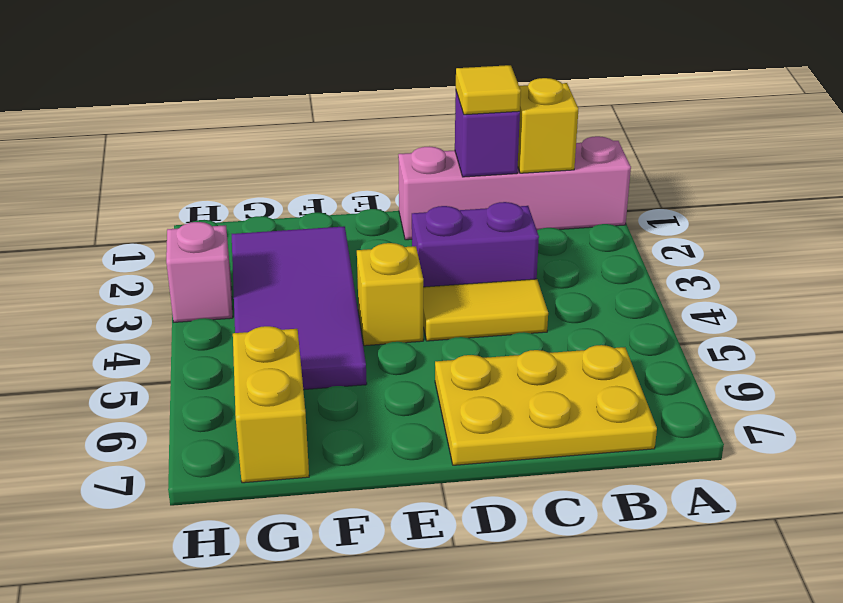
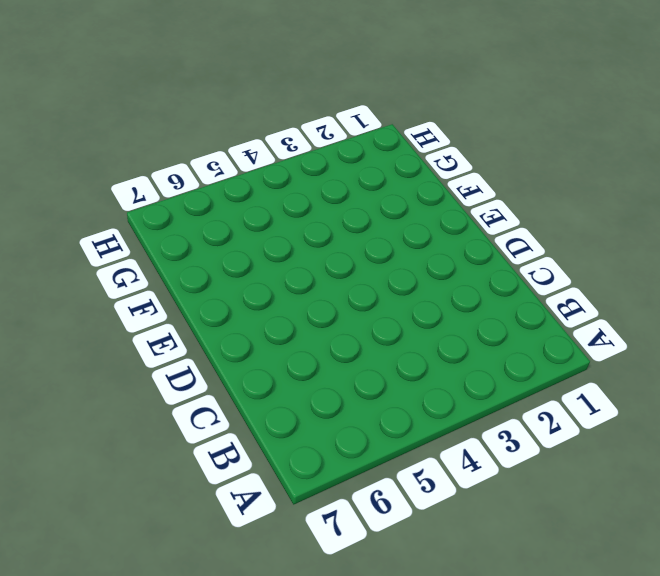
none -> pink 1x4 brick [398,136,631,240]
none -> yellow 2x3 plate [435,345,657,465]

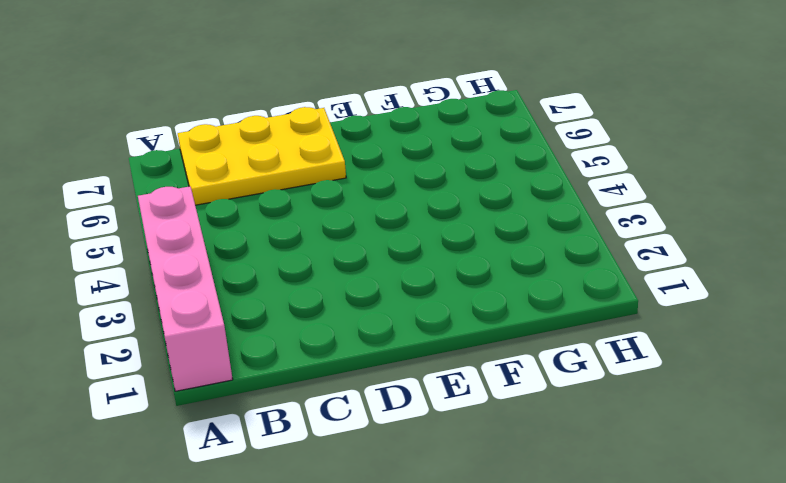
pink 1x4 brick [138,186,233,391] -> pink 1x4 brick turned to [398,136,631,240]
none -> purple 1x2 brick [412,202,539,287]
none -> yellow 1x2 tile [423,279,548,341]

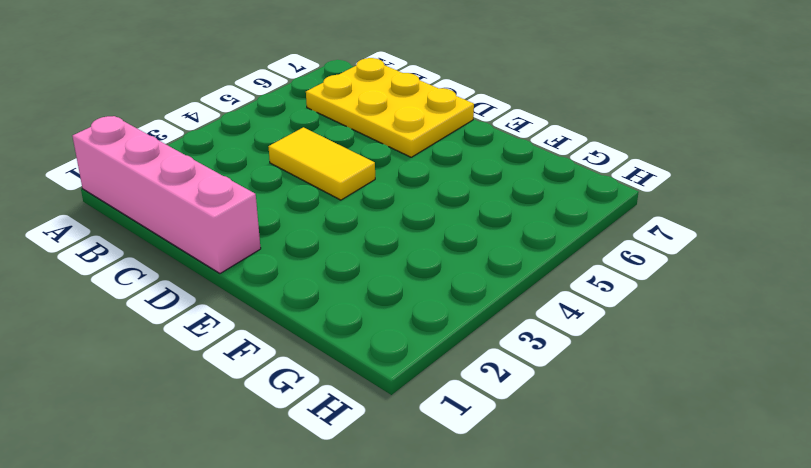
none -> purple 1x2 brick [412,202,539,287]
none -> yellow 1x1 brick [357,243,423,346]

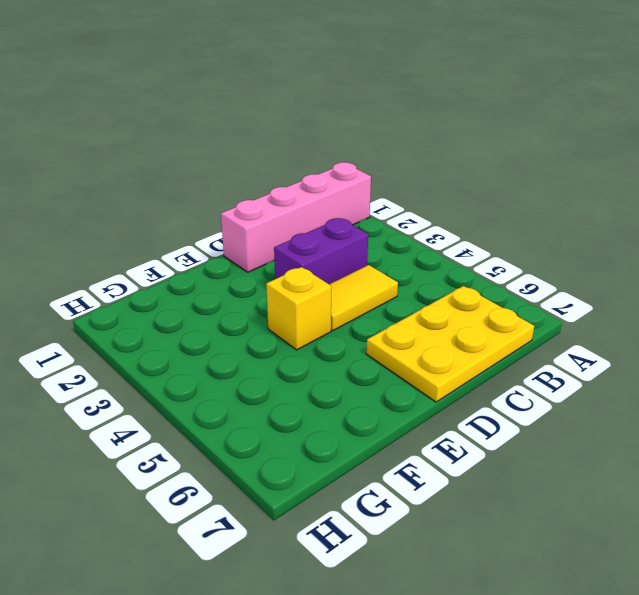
none -> purple 2x4 tile [232,226,367,390]
none -> yellow 1x2 brick [233,326,309,483]

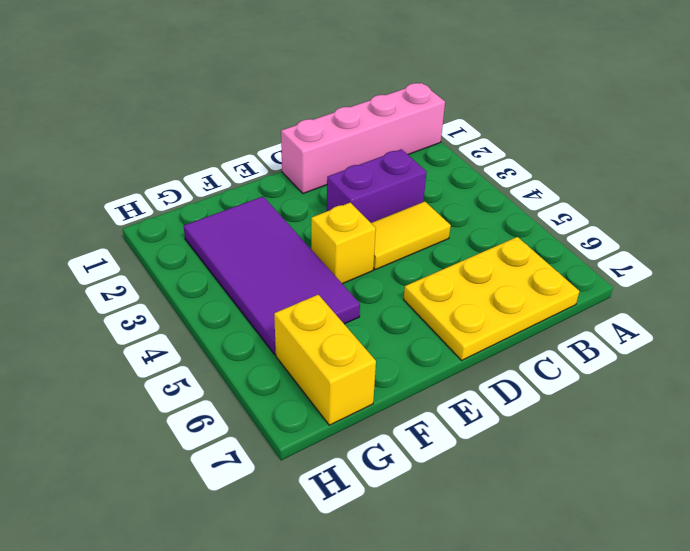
none -> pink 1x1 brick [166,222,233,322]
none -> yellow 1x1 brick [518,78,578,173]

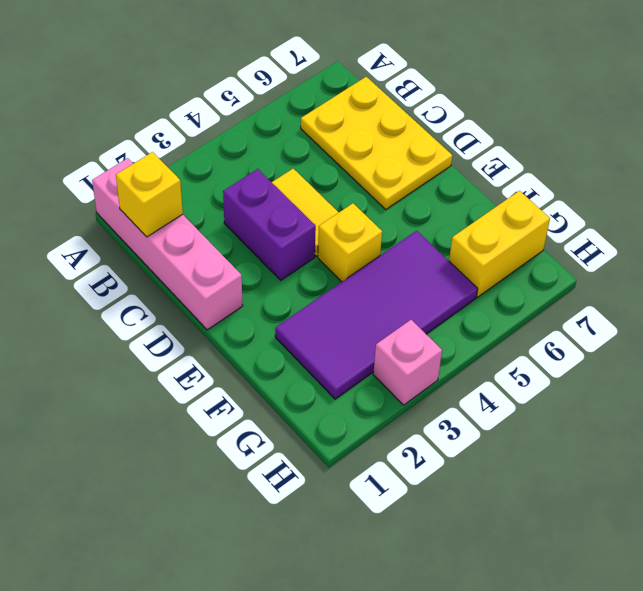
none -> purple 1x1 brick [455,92,520,177]
none -> yellow 1x1 tile [456,65,521,115]

